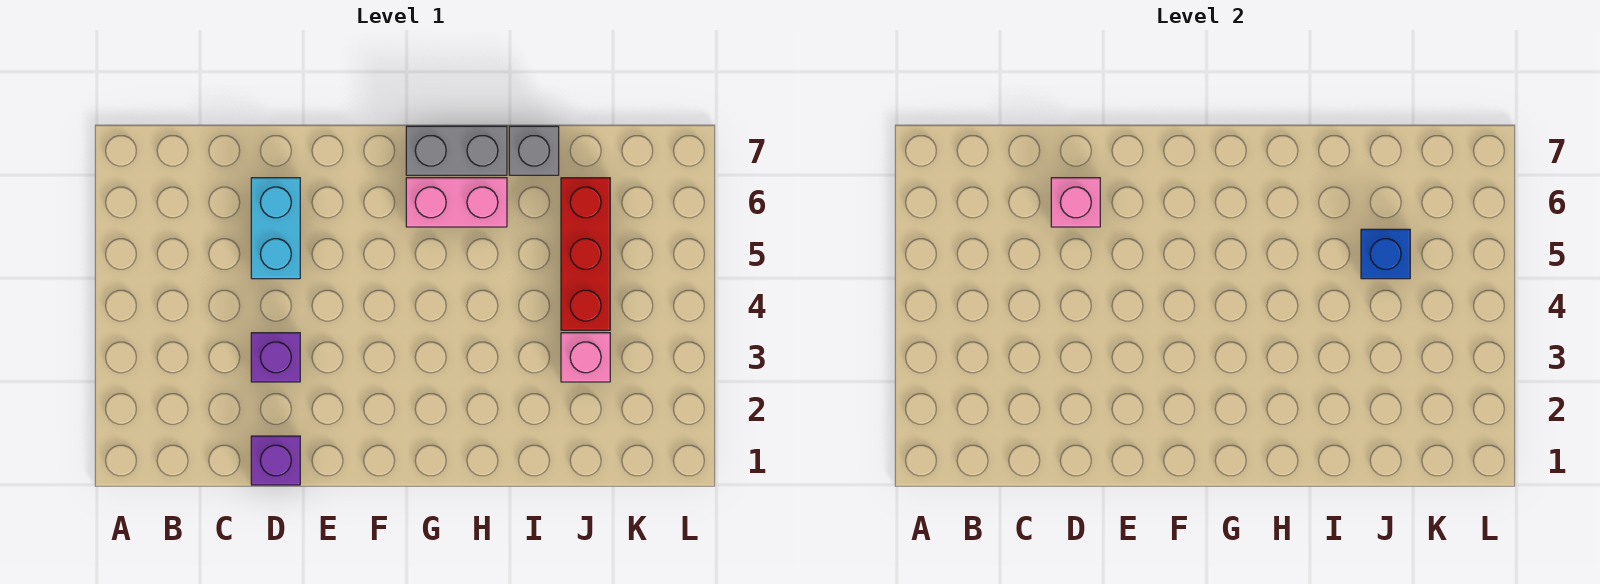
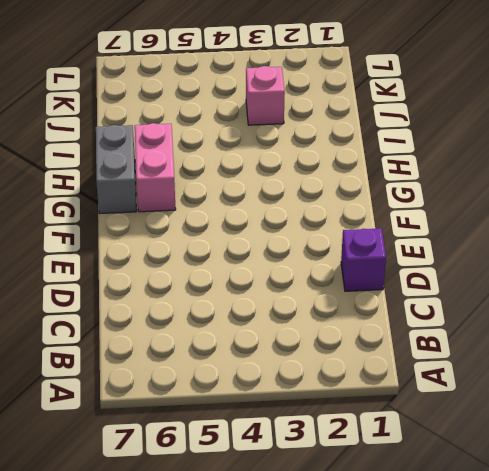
none -> purple 1x1 brick [251,333,300,382]
none -> cyan 1x2 brick [251,178,300,279]

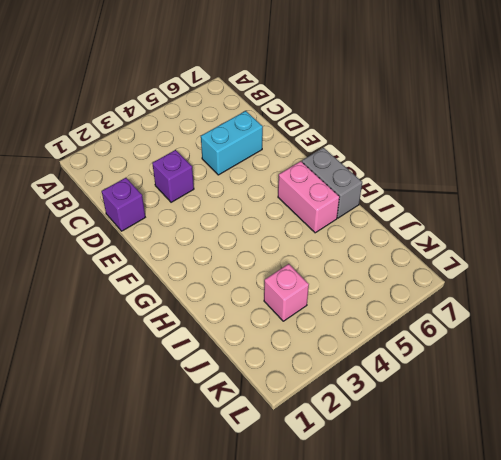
none -> grey 1x1 brick [509,126,559,175]
none -> red 1x3 brick [561,178,610,330]

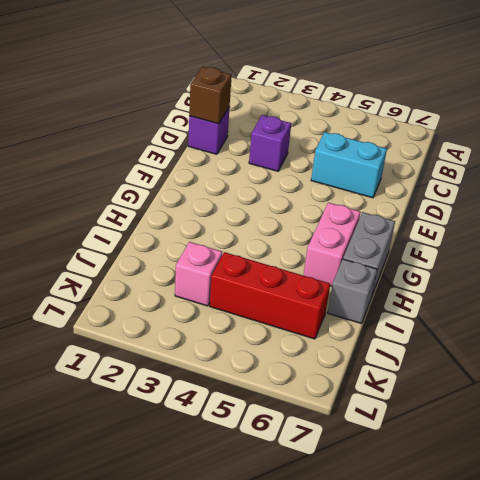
brown 1x1 brick [189,67,232,124] -> none
none -> pink 1x1 brick [1051,178,1100,227]
none -> blue 1x1 brick [1361,229,1410,279]

